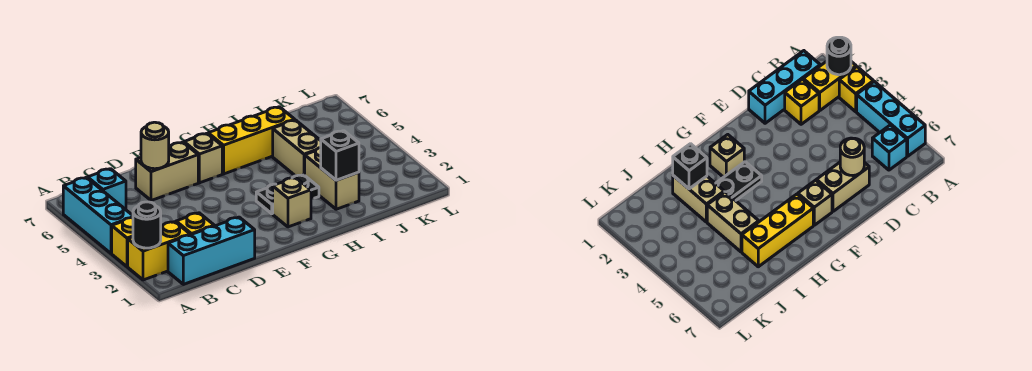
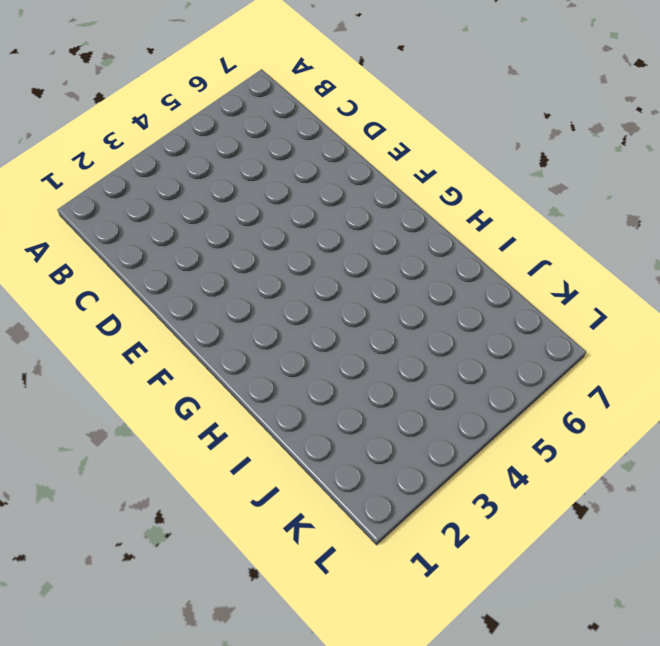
none -> yellow 1x2 brick [128,222,190,280]
none -> yellow 1x1 brick [112,218,133,267]
none -> cyan 1x3 brick [63,177,133,253]

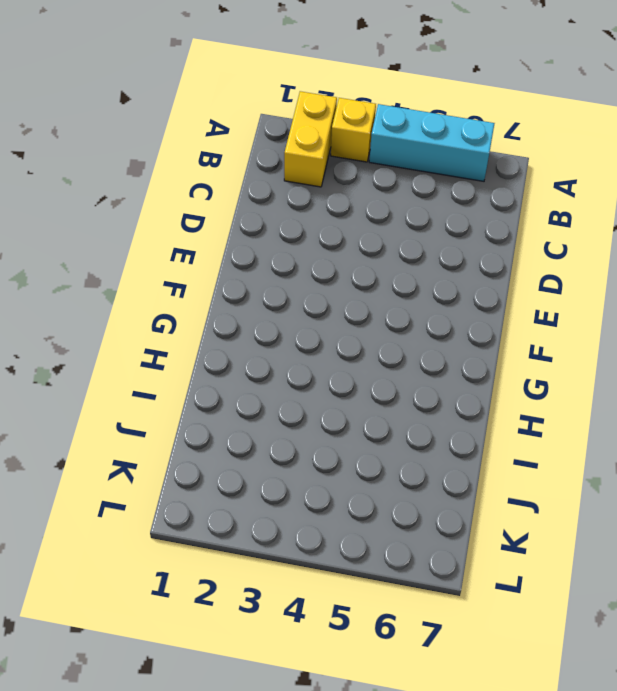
none -> cyan 1x3 brick [168,217,255,284]
none -> cyan 1x1 brick [88,169,126,210]
none -> yellow 1x1 brick [176,213,214,235]

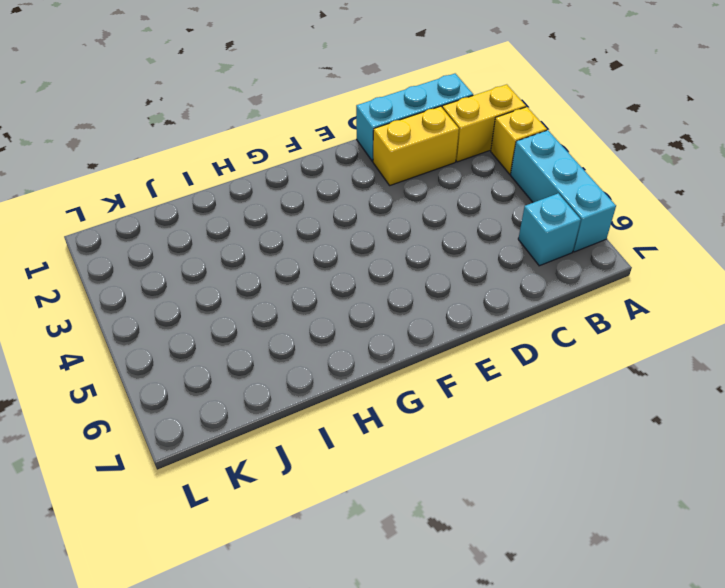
yellow 1x2 brick [373,106,459,185] -> yellow 1x1 brick [176,213,214,235]
none -> tan 1x2 brick [136,142,198,201]
none -> tan 1x1 brick [184,133,222,183]
none -> tan 1x1 brick [273,177,311,227]

